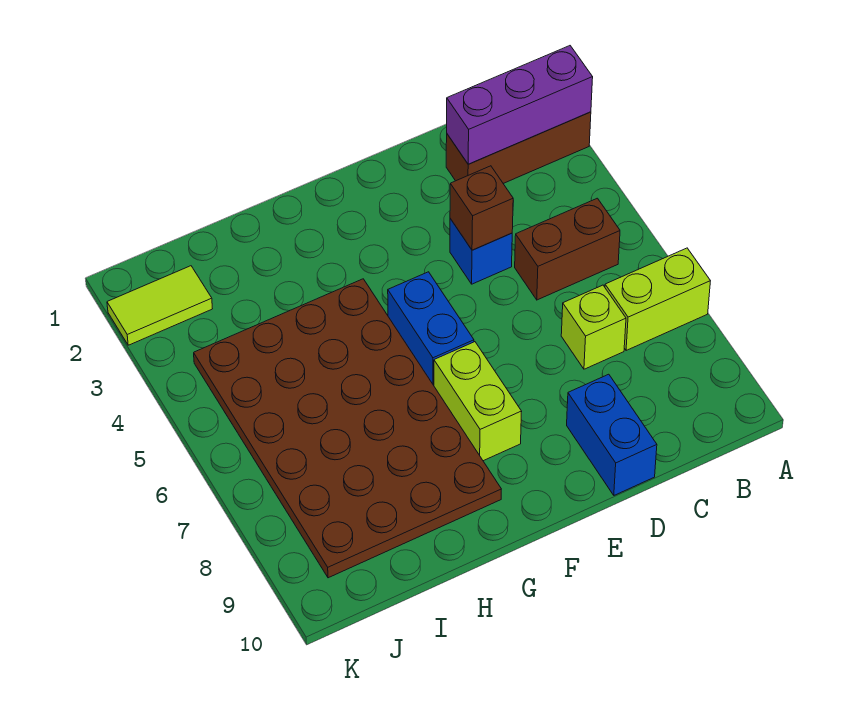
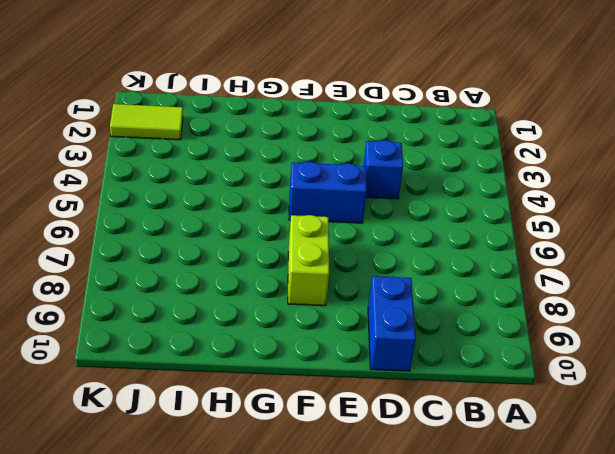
blue 1x2 brick [289,162,367,223] -> blue 1x2 brick turned to [388,272,474,385]
none -> brown 1x3 brick [446,112,591,183]
none -> lime 1x2 brick [605,248,710,351]
none -> brown 1x2 brick [515,198,620,300]

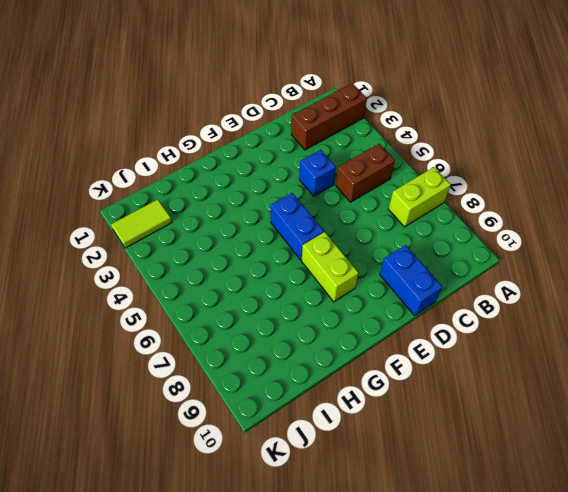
none -> lime 1x1 brick [561,285,626,369]
none -> brown 4x6 plate [194,279,501,578]
none -> purple 1x3 brick [447,46,593,164]

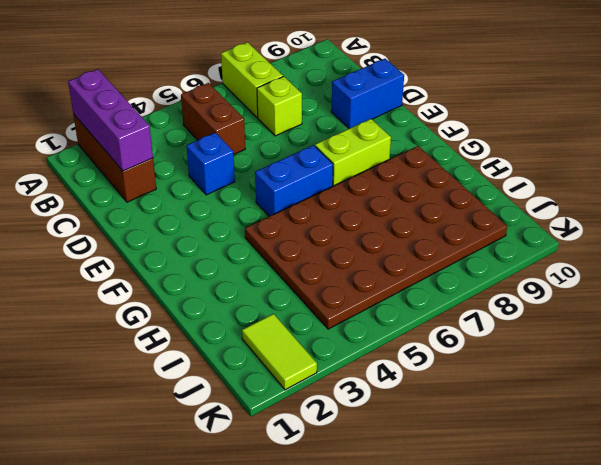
none -> brown 1x1 brick [450,166,513,250]

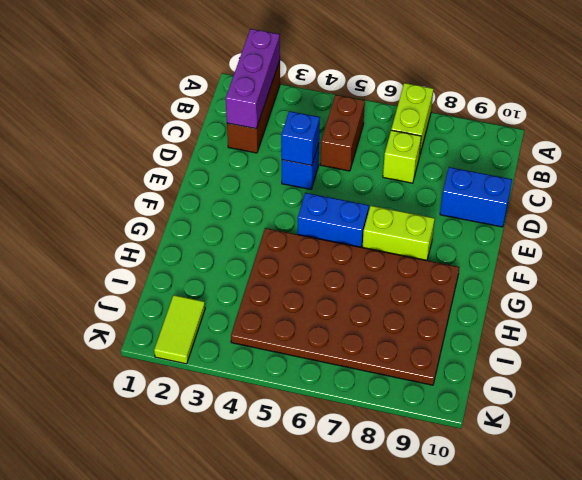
blue 1x1 brick [281,111,320,166] -> brown 1x1 brick [450,166,513,250]

